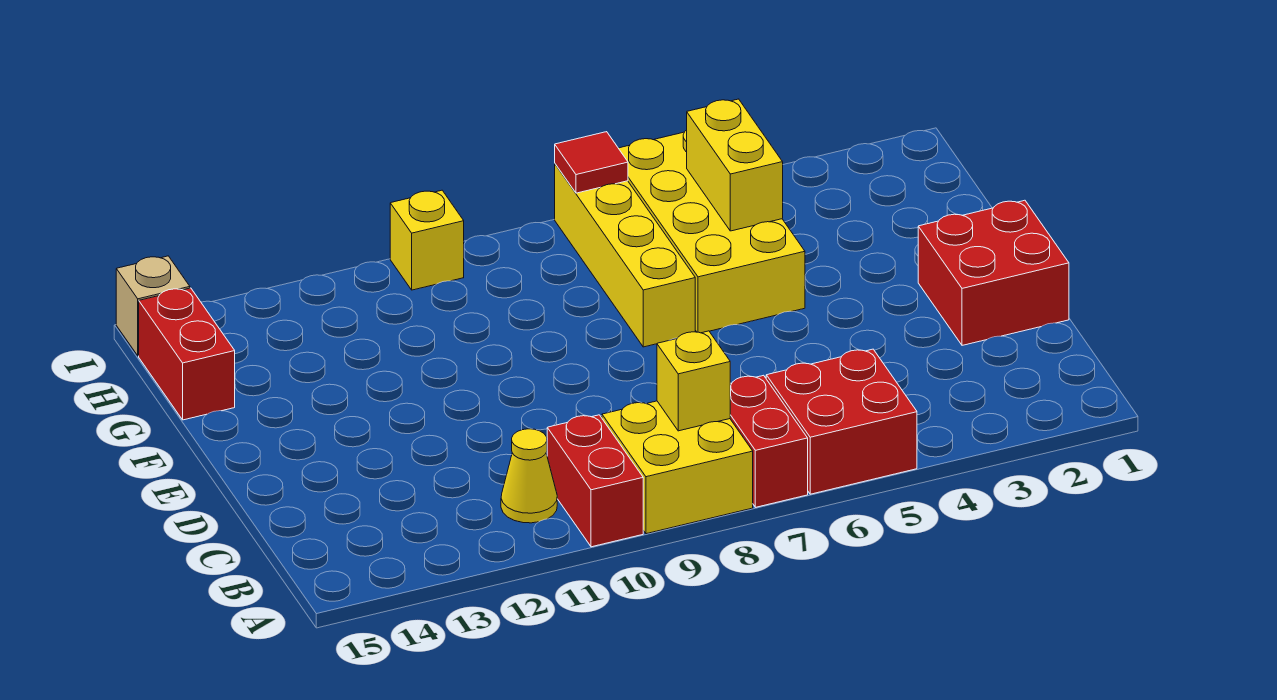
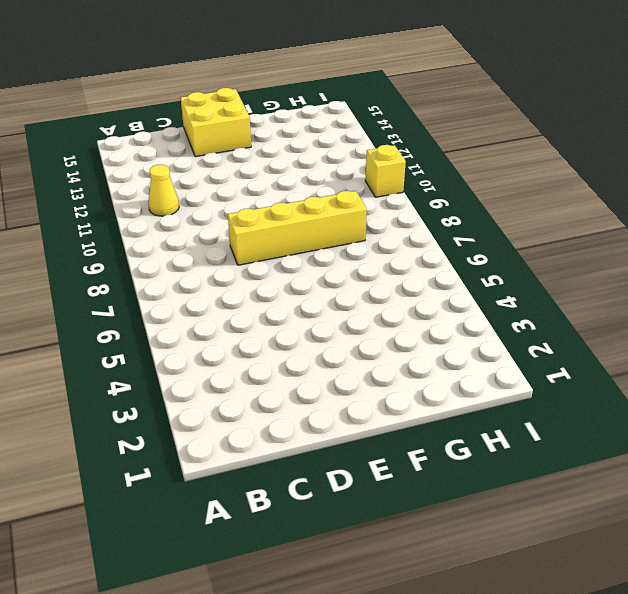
yellow 1x4 brick [228,191,367,265] -> yellow 1x4 brick moved to [555,164,695,347]
yellow 2x2 brick [181,88,251,157] -> yellow 2x2 brick moved to [602,401,753,534]
none -> red 2x2 brick [766,349,917,494]
none -> red 1x2 brick [730,375,808,507]
none -> red 1x2 brick [547,415,643,547]

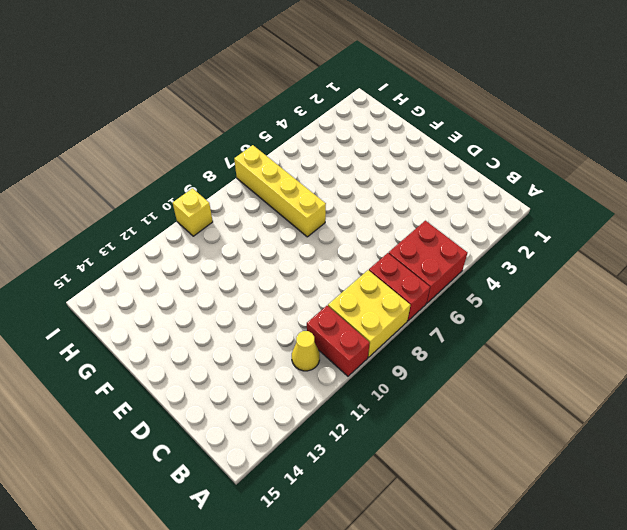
none -> red 2x2 brick [918,200,1069,345]
none -> yellow 2x4 brick [619,130,805,333]
none -> red 1x2 brick [139,288,235,420]

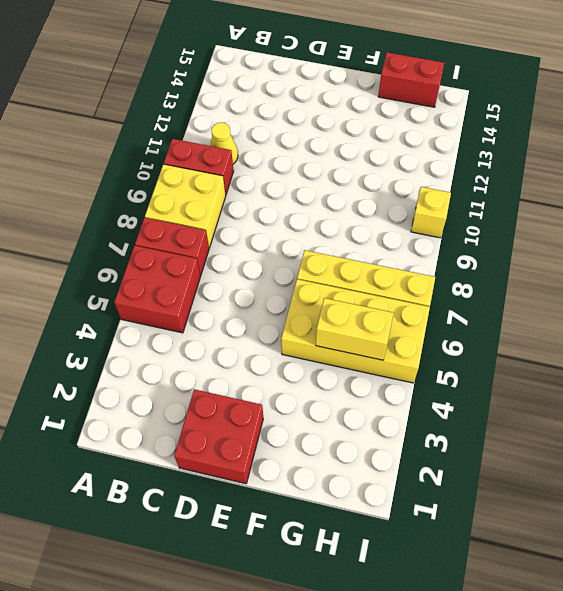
none -> tan 1x1 brick [116,256,190,356]
none -> yellow 1x1 brick [657,331,730,431]
none -> red 1x1 tile [555,132,628,193]

